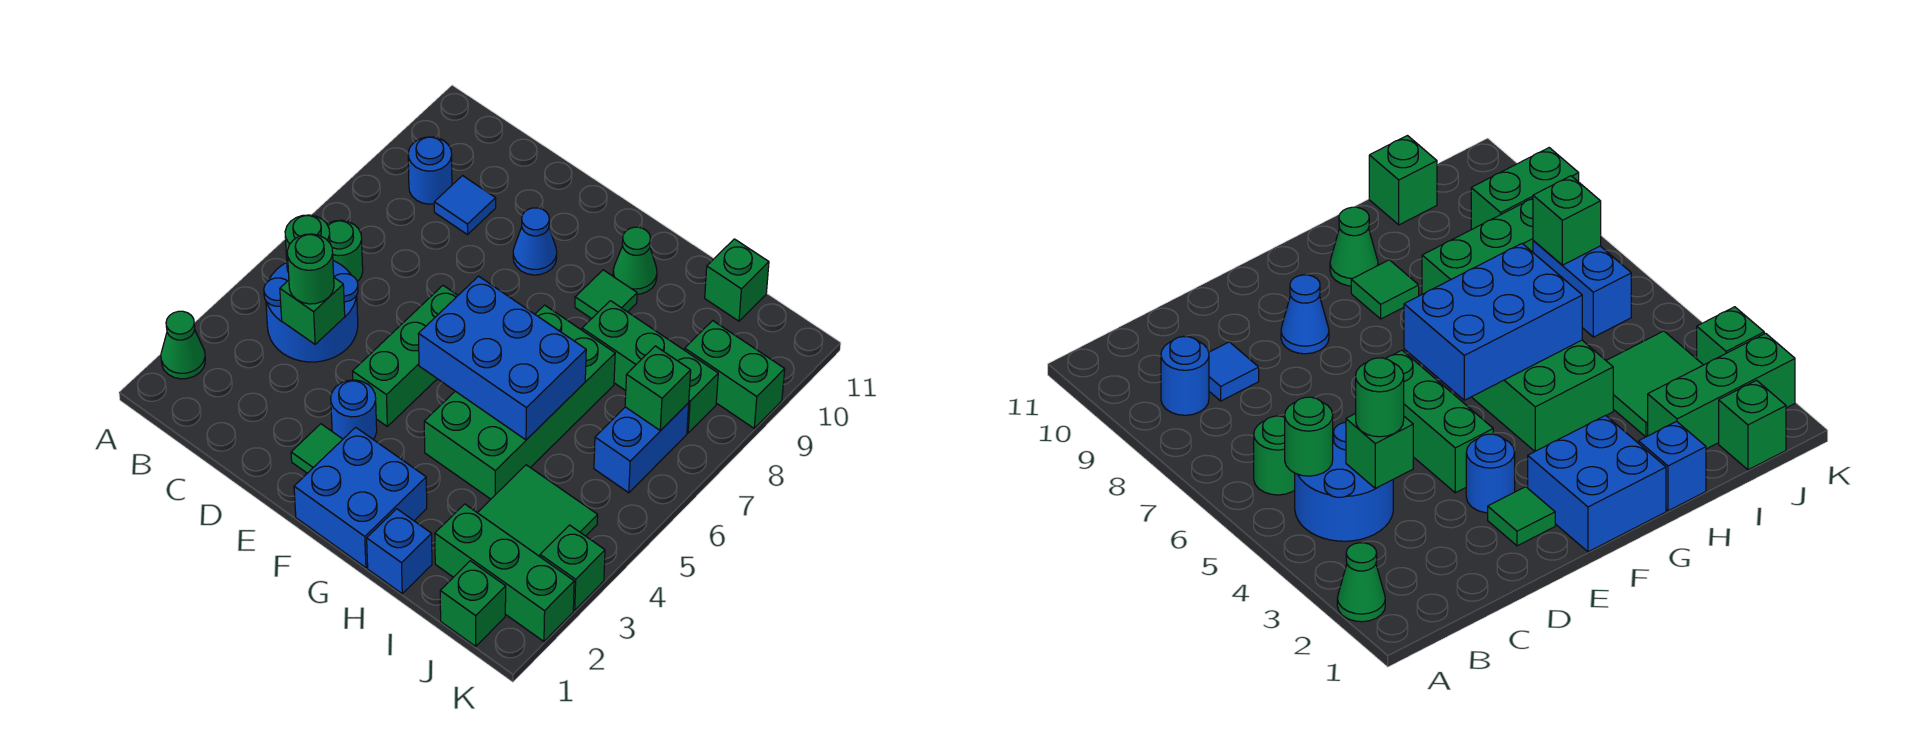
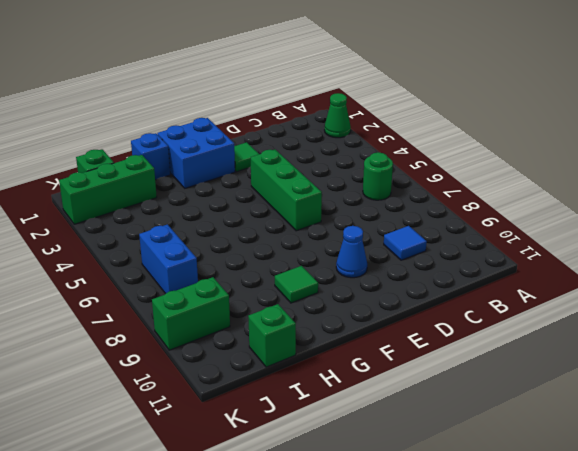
none -> blue 2x2 round brick [264,261,358,362]
none -> blue 1x1 round brick [408,137,452,204]
none -> blue 1x1 round brick [331,380,377,439]

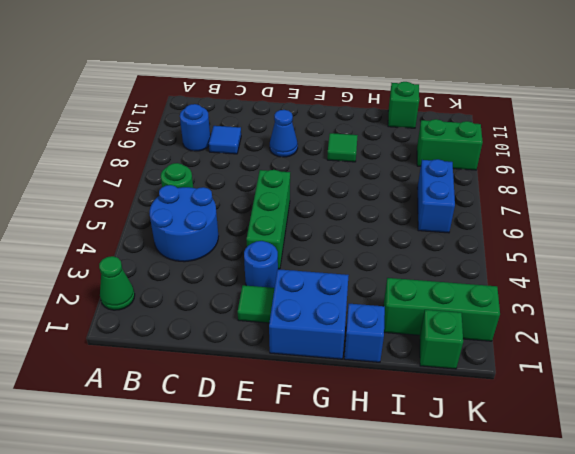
none -> green 2x4 brick [424,305,615,499]
none -> green 1x1 cone [613,227,657,294]
none -> green 1x3 brick [582,301,718,433]

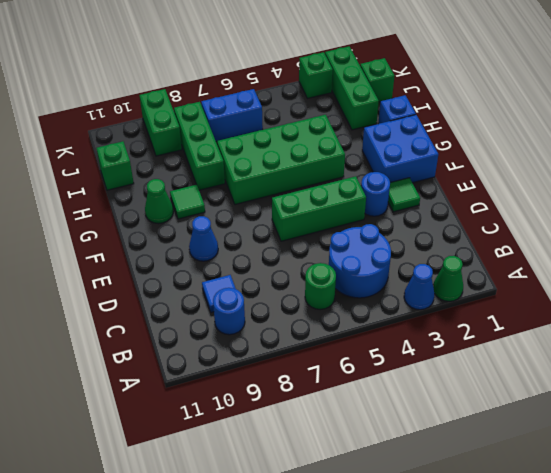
blue 1x1 cone [404,264,434,310] -> none
none -> green 2x2 tile [477,465,598,557]
none -> green 1x1 round brick [285,215,330,271]
none -> green 1x1 brick [280,278,345,344]

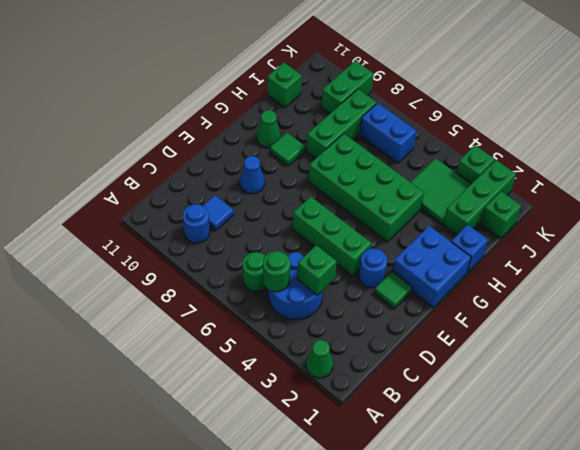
none -> blue 2x3 brick [419,276,586,440]
none -> green 1x1 brick [625,346,691,431]
none -> green 1x1 round brick [287,234,334,304]

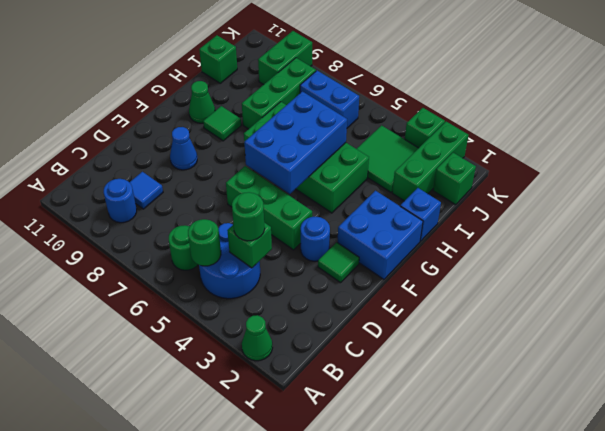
none -> green 1x1 brick [625,346,691,431]

